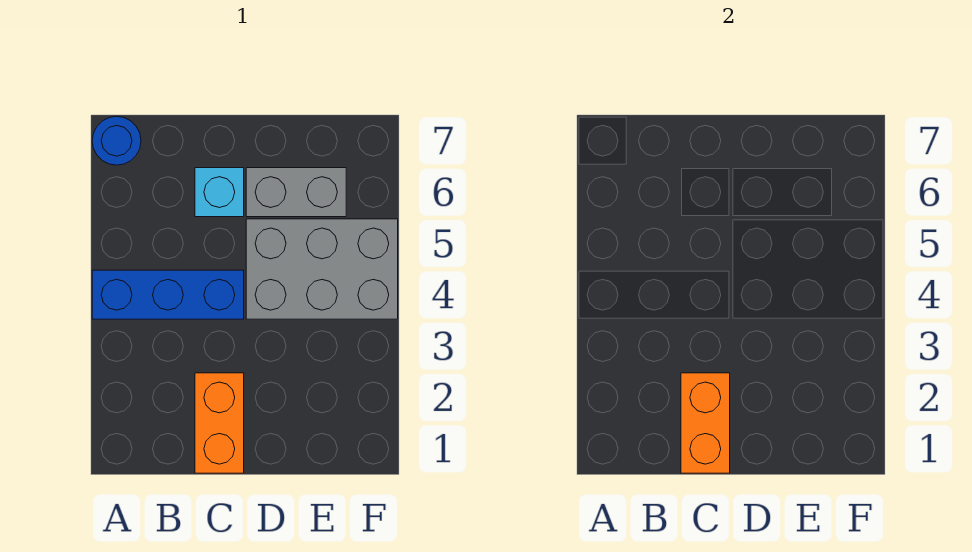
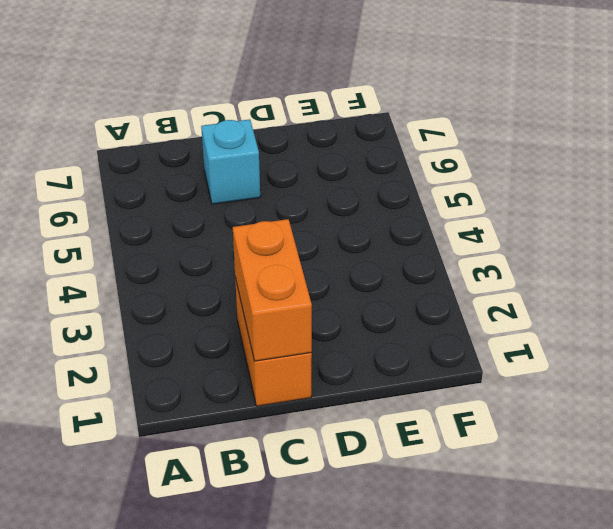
none -> blue 1x3 brick [92,270,244,319]
none -> blue 1x1 round brick [92,116,141,165]

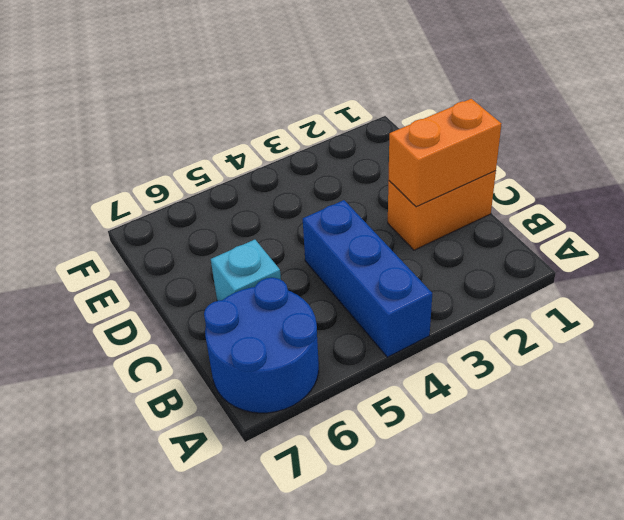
blue 2x2 round brick [204,278,319,413] -> blue 1x1 round brick [92,116,141,165]
none -> grey 2x3 brick [246,219,398,319]
none -> grey 1x2 brick [246,168,346,217]

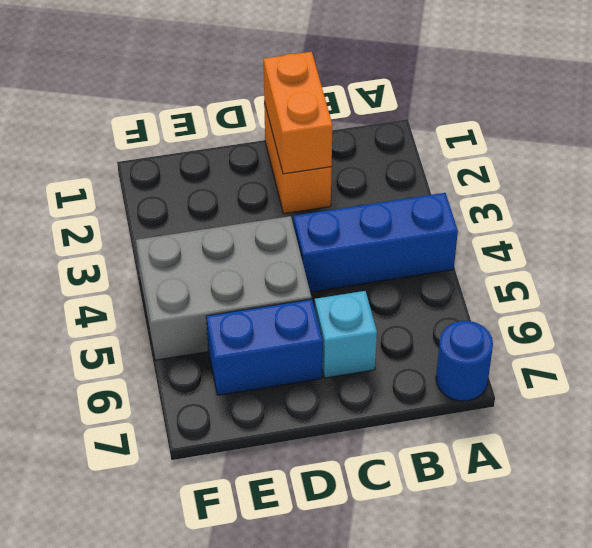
blue 1x2 brick [206,299,323,395] -> grey 1x2 brick [246,168,346,217]

